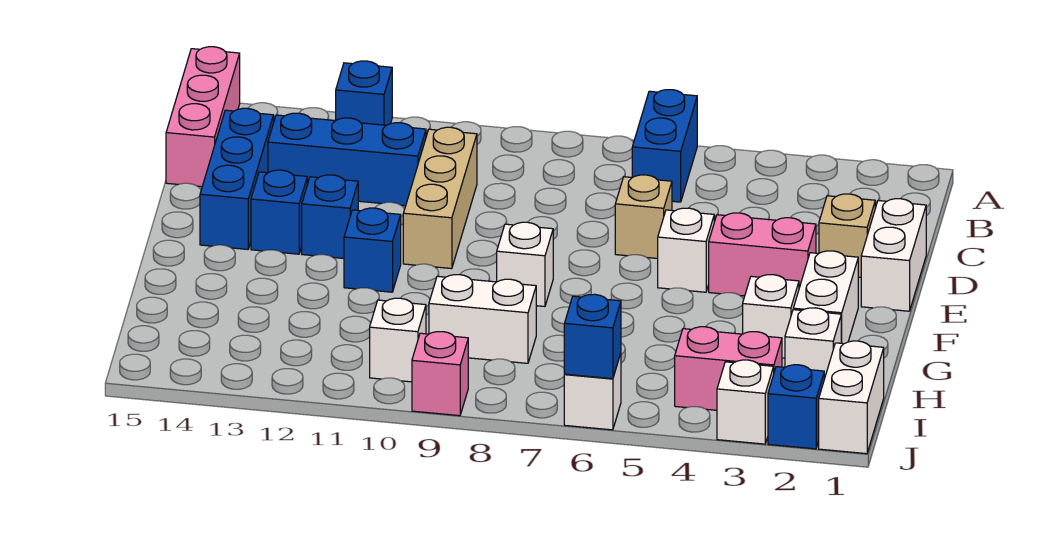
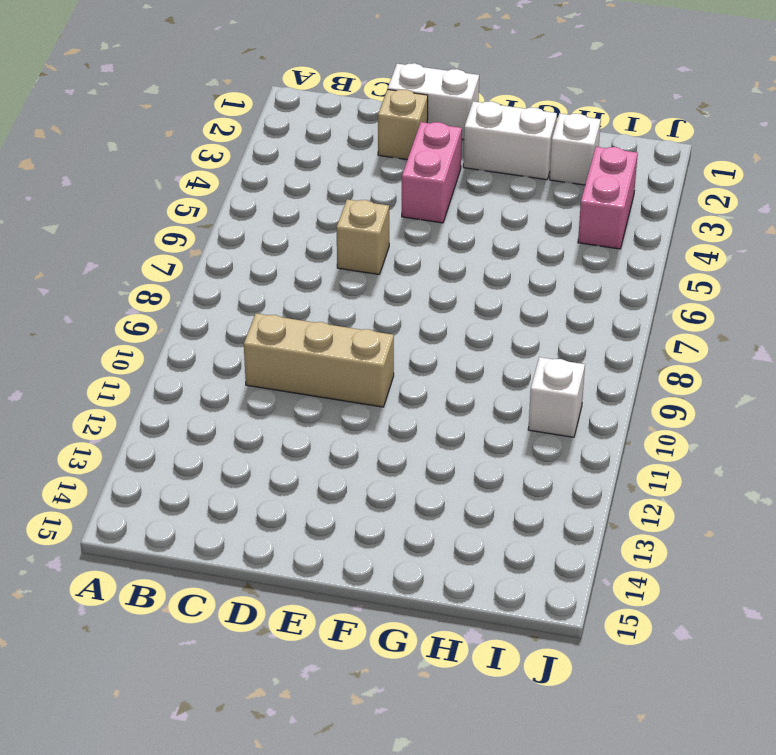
none -> blue 1x2 brick [632,90,697,202]
none -> blue 1x1 brick [336,61,392,125]
none -> pink 1x3 brick [166,47,240,187]

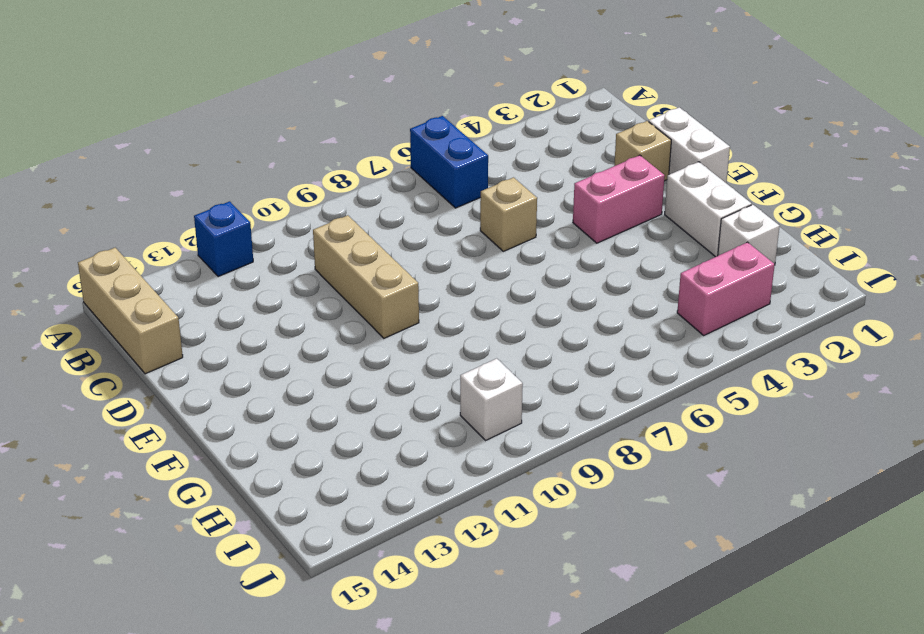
tan 1x3 brick [78,248,183,374] -> pink 1x3 brick [166,47,240,187]
none -> blue 1x3 brick [268,113,426,206]
none -> blue 1x3 brick [200,108,274,249]
none -> white 1x1 brick [658,208,714,292]

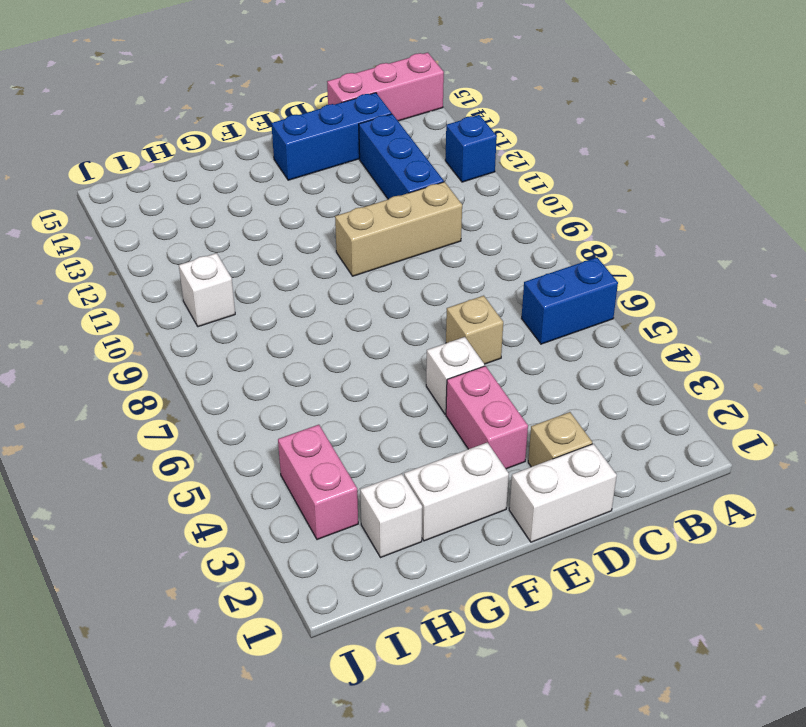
none -> blue 1x1 brick [302,175,358,258]
none -> blue 1x1 brick [251,170,307,254]
none -> white 1x1 brick [497,222,553,306]

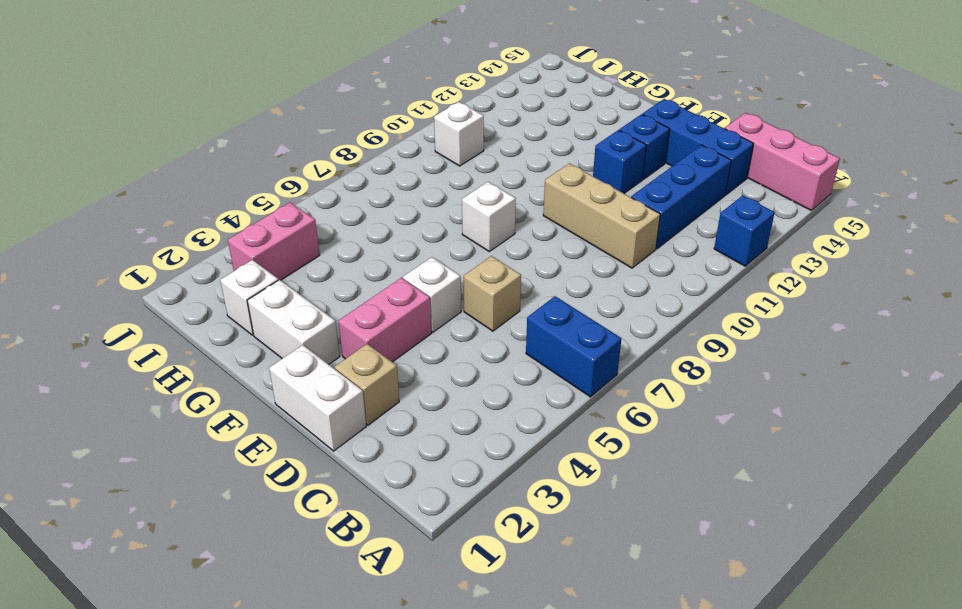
none -> blue 1x1 brick [344,208,401,292]
none -> white 1x1 brick [743,275,799,358]
none -> white 1x2 brick [429,275,536,363]

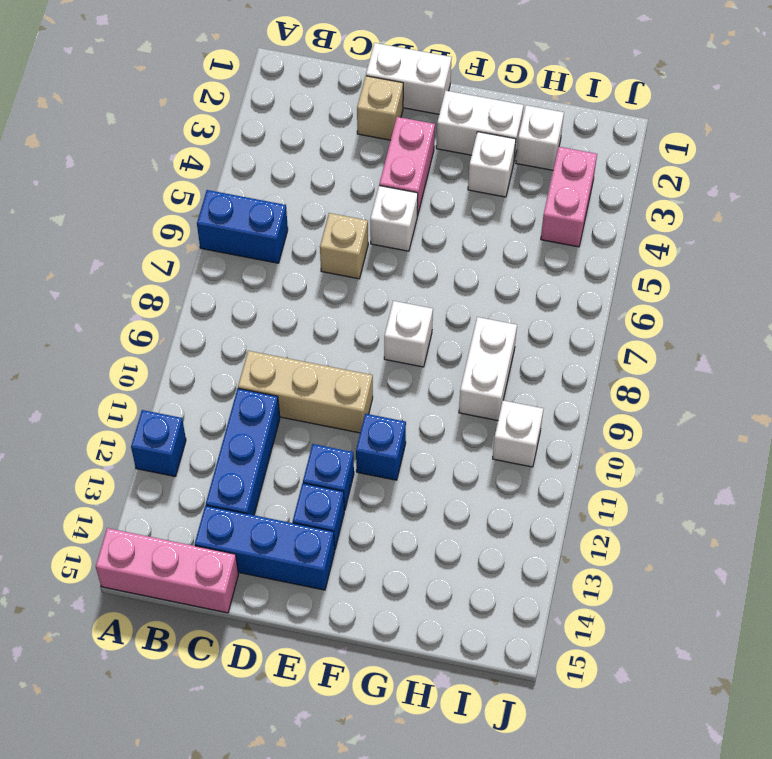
none -> white 1x2 brick [819,341,884,454]
none -> blue 1x1 brick [768,365,824,449]
none -> white 1x1 brick [717,360,774,444]

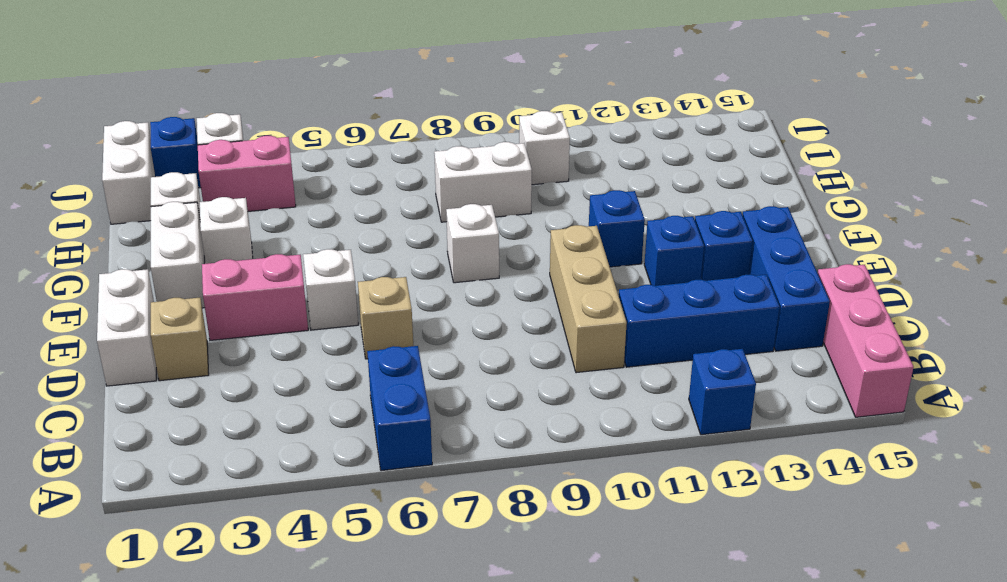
none -> white 1x1 brick [564,353,621,430]
none -> pink 1x1 brick [412,332,468,416]
none -> blue 1x1 brick [564,294,621,379]

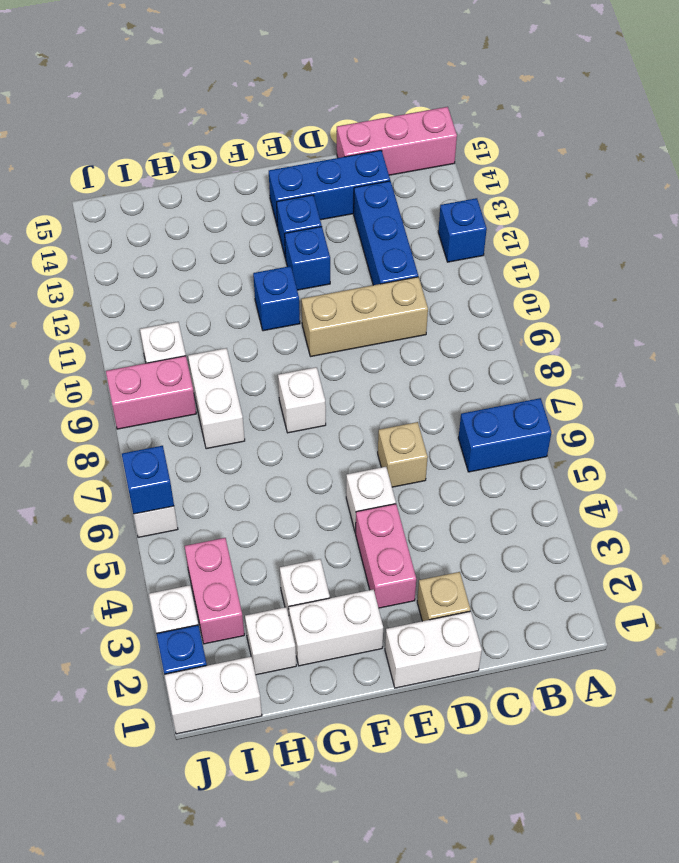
pink 1x2 brick [106,356,196,429] -> pink 1x1 brick [412,332,468,416]

